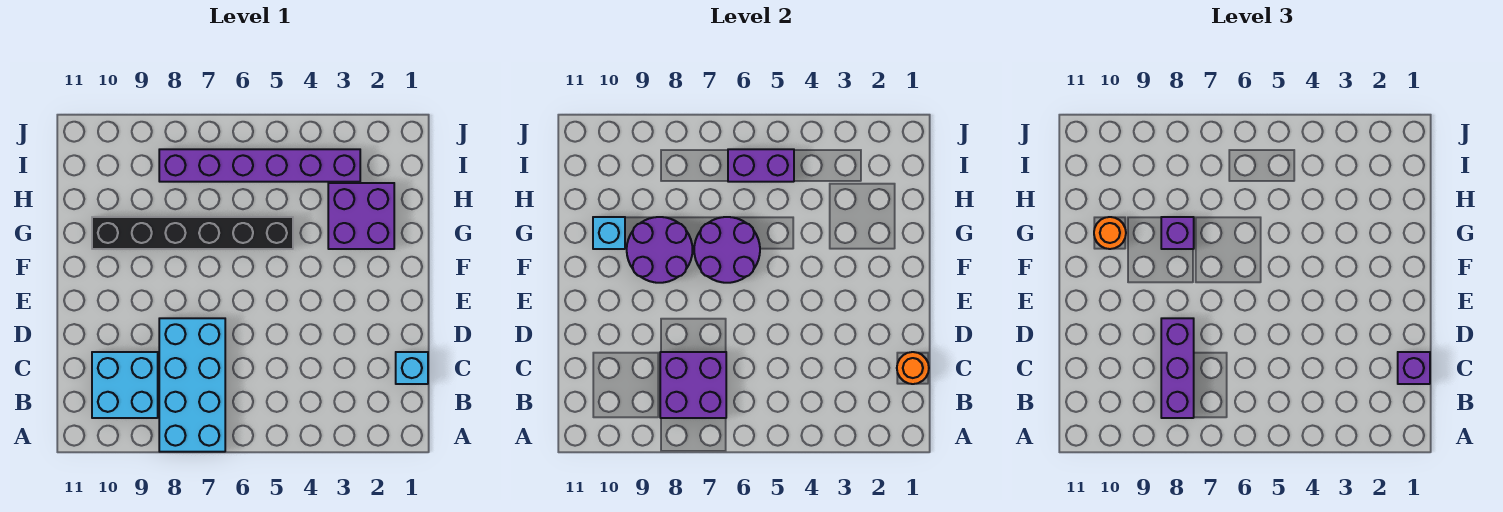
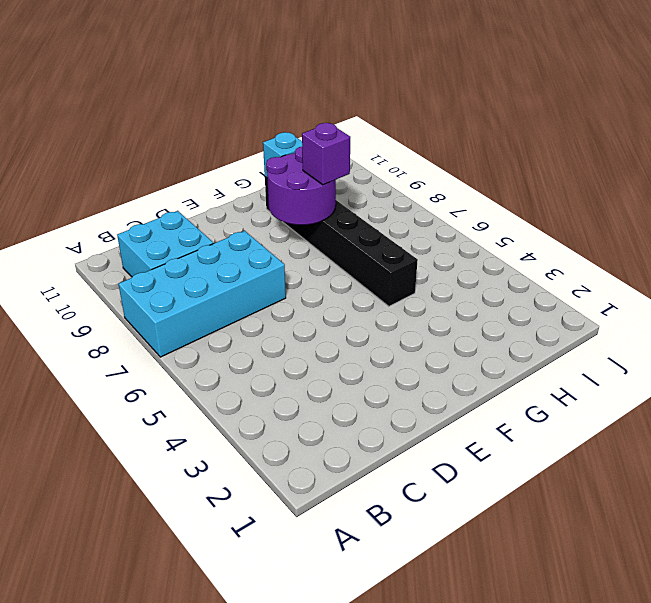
none -> cyan 1x1 brick [396,352,428,384]
none -> purple 2x2 brick [328,183,394,249]
none -> purple 1x6 brick [159,149,360,182]

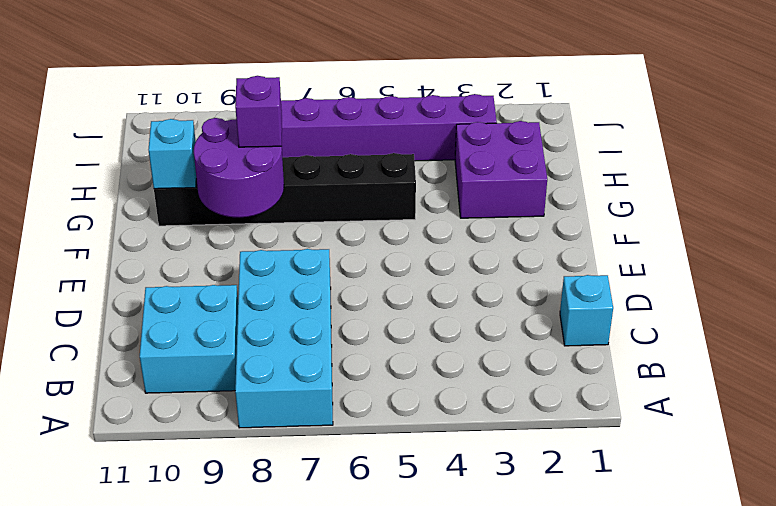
none -> purple 2x2 brick [660,352,726,418]
none -> orange 1x1 round brick [897,352,929,384]
none -> purple 2x2 round brick [694,217,760,283]

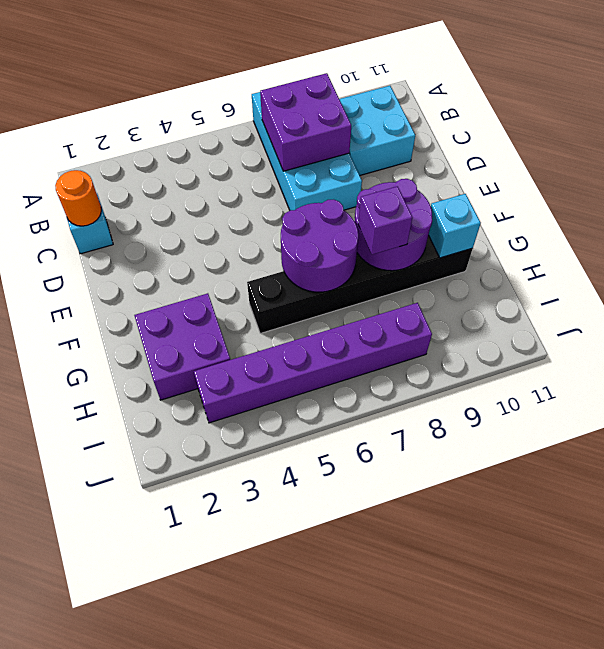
none -> purple 1x2 brick [728,149,794,182]
none -> purple 1x3 brick [1161,318,1194,418]
none -> purple 1x1 brick [1398,352,1430,384]

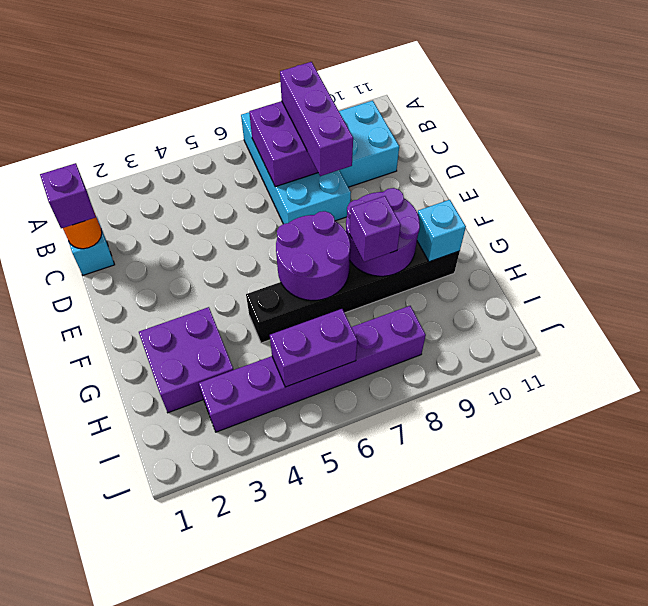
none -> orange 1x1 round brick [1094,217,1126,249]

